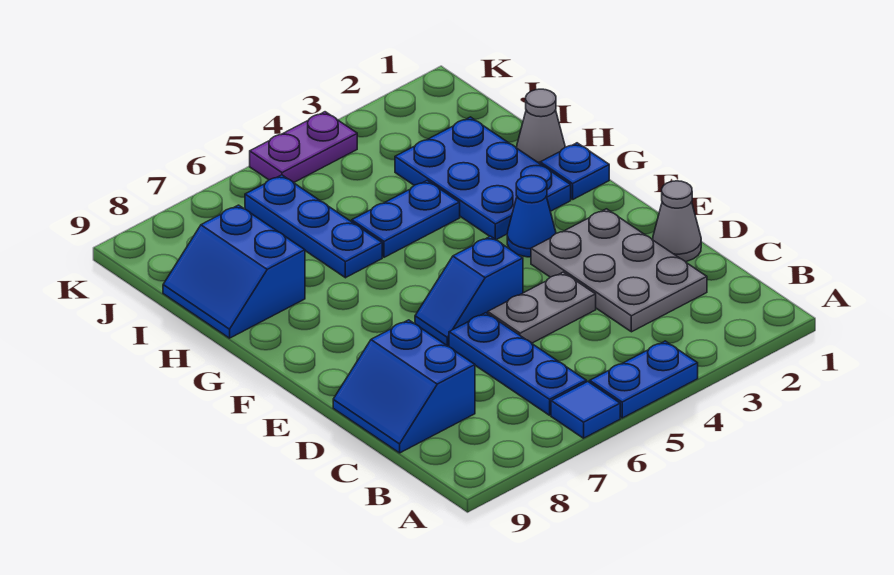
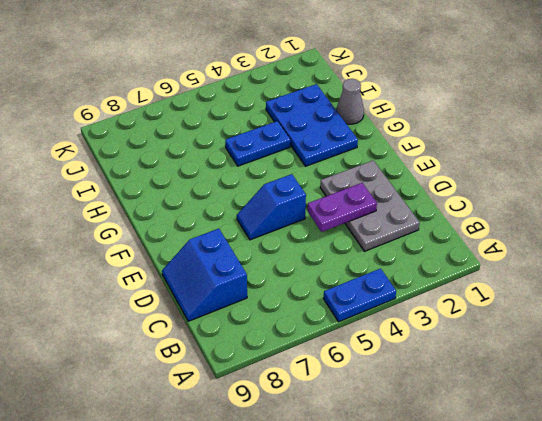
purple 1x2 plate [307,183,377,232] -> purple 1x2 plate moved to [250,112,357,183]
none -> blue 1x1 tile [551,382,620,438]
none -> blue 1x3 plate [449,313,586,415]
none -> grey 1x1 cone [653,181,701,262]

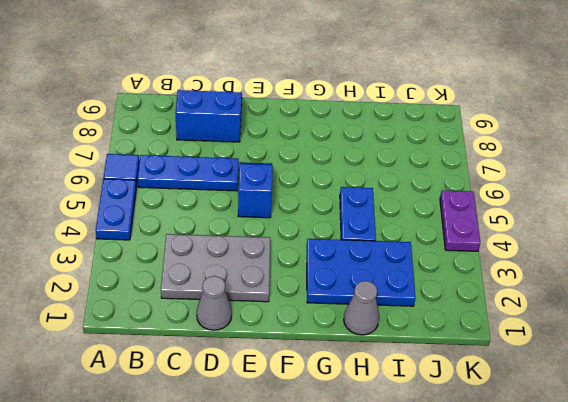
none -> grey 1x2 plate [488,272,596,343]
none -> blue 1x1 cone [507,175,556,257]
none -> blue 1x1 plate [540,143,609,199]

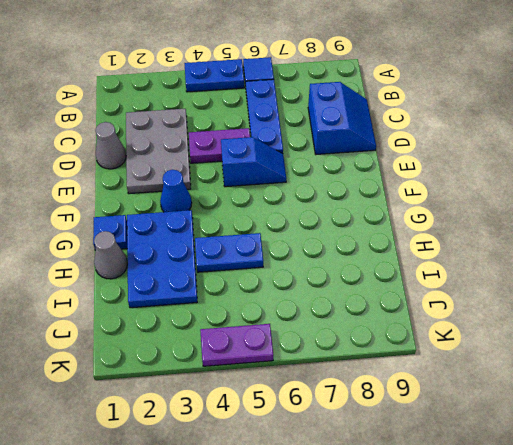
purple 1x2 plate [189,128,250,163] -> grey 1x2 plate [488,272,596,343]
none -> blue 1x3 plate [245,175,382,278]
none -> blue 2x2 slope [163,205,305,338]

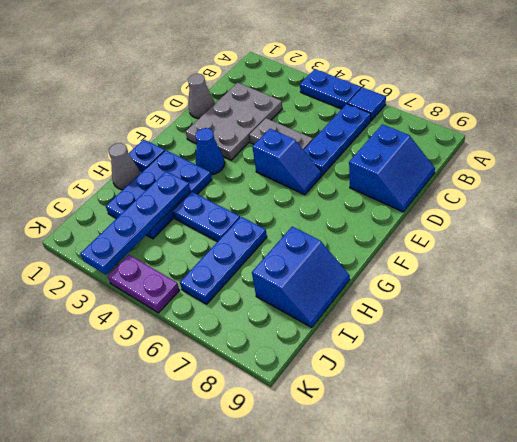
blue 1x4 plate [80,171,191,275] -> none

